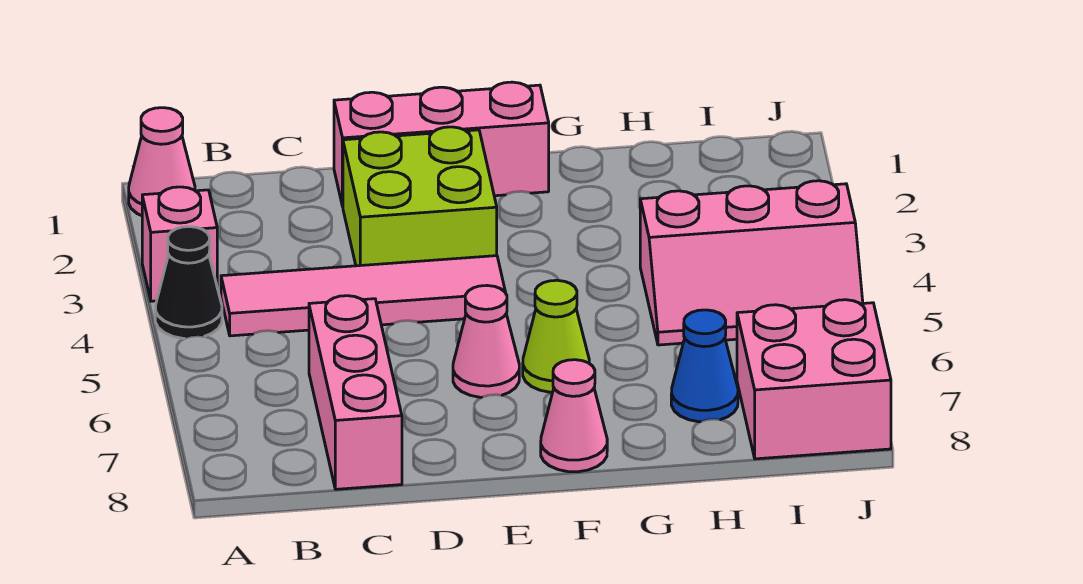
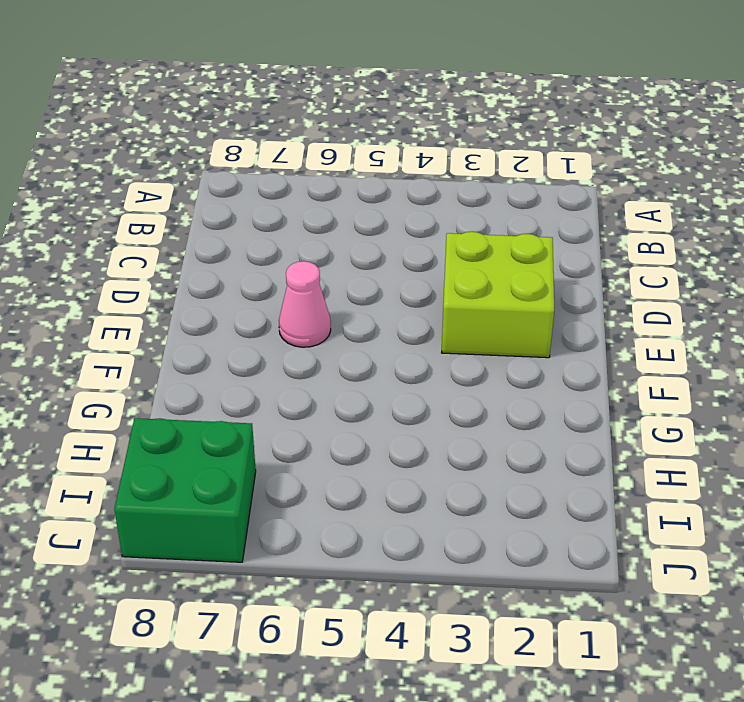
green 2x2 brick [114,418,256,562] -> pink 2x2 brick [737,300,891,459]
none -> pink 1x1 cone [129,108,195,216]
none -> pink 1x1 brick [142,187,217,301]
none -> black 1x1 cone [155,227,222,338]

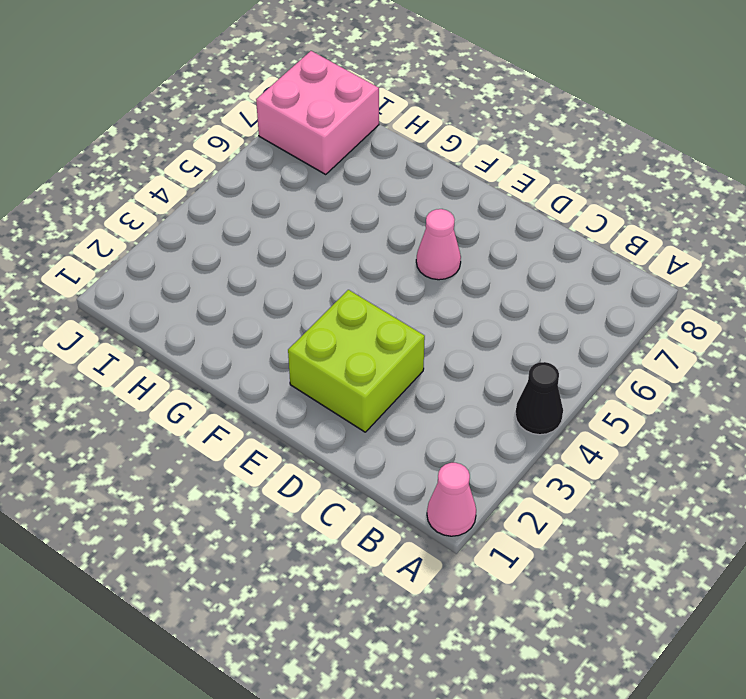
none -> pink 1x1 brick [142,187,217,301]
none -> pink 1x4 tile [221,256,506,336]
none -> pink 1x3 brick [309,296,402,489]

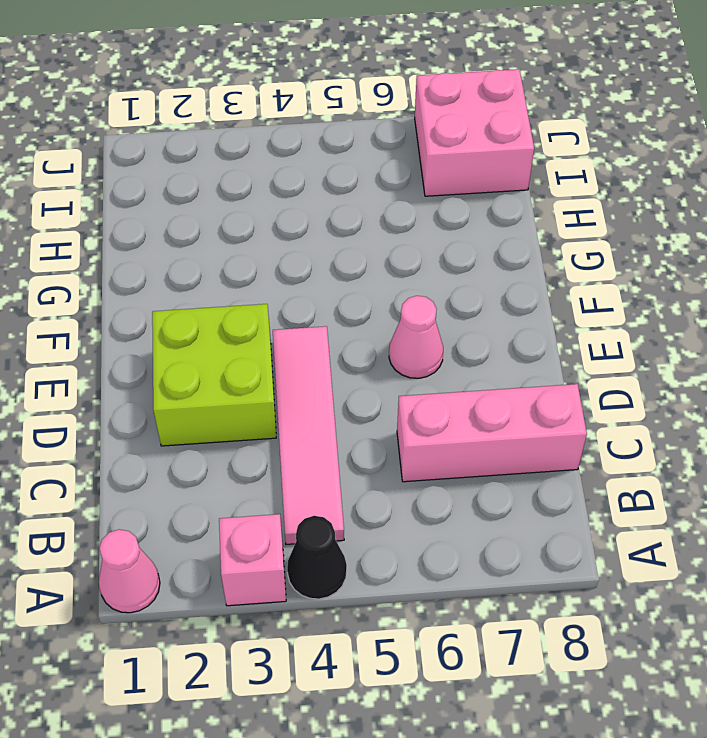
none -> pink 1x3 brick [334,82,549,206]
none -> lime 1x1 cone [523,280,589,392]
none -> pink 1x1 cone [541,360,607,472]

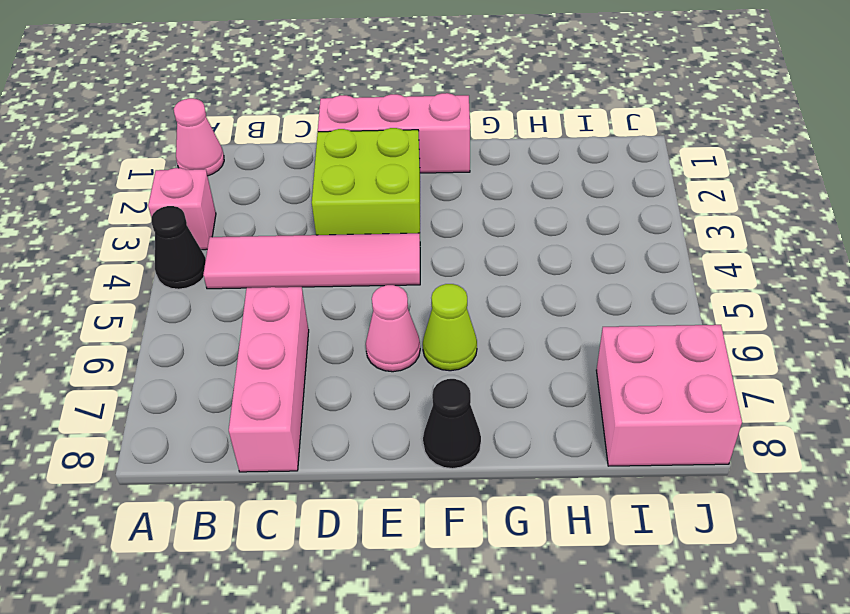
black 1x1 cone [423,379,481,469] -> pink 1x1 cone [541,360,607,472]
none -> pink 2x3 slope [640,181,863,345]
none -> blue 1x1 cone [671,310,738,422]

